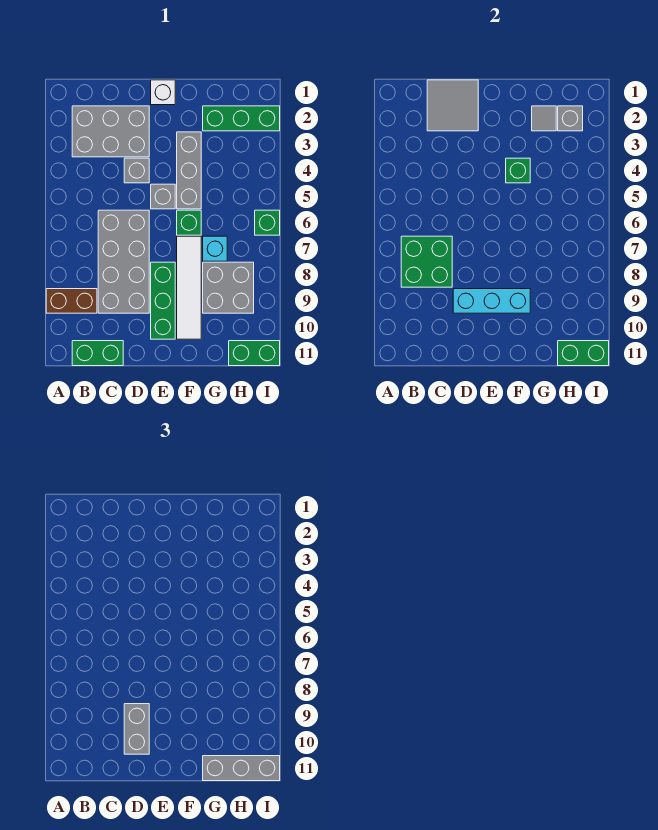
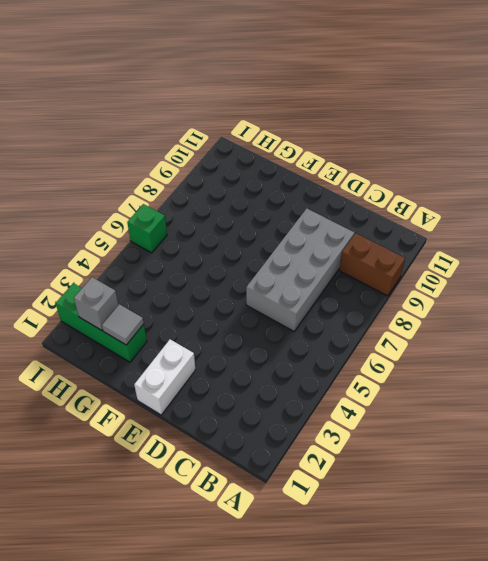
white 1x2 brick [134,339,195,415] -> white 1x1 brick [151,80,175,105]
none -> grey 2x3 brick [72,106,149,157]
none -> green 1x2 brick [72,341,123,366]
none -> grey 1x1 brick [124,158,149,183]

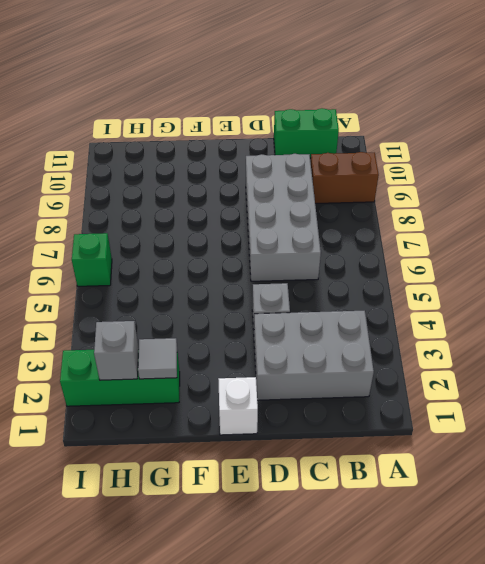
none -> grey 1x1 brick [151,184,175,209]
none -> green 1x3 brick [151,262,175,339]
none -> grey 1x3 brick [177,132,201,209]

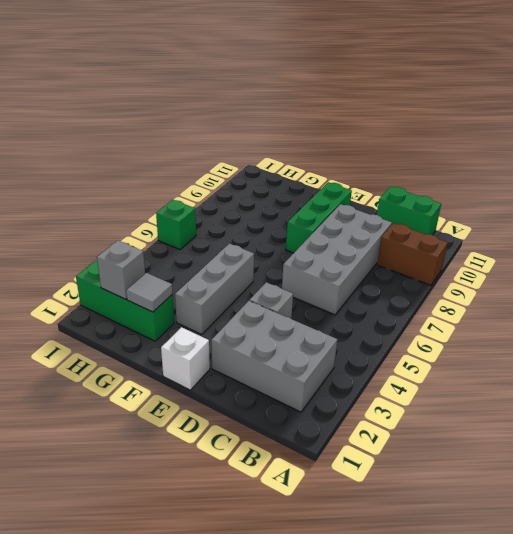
none -> grey 1x1 brick [151,184,175,209]
none -> green 1x1 brick [177,210,201,235]
none -> white 1x4 tile [177,236,201,339]

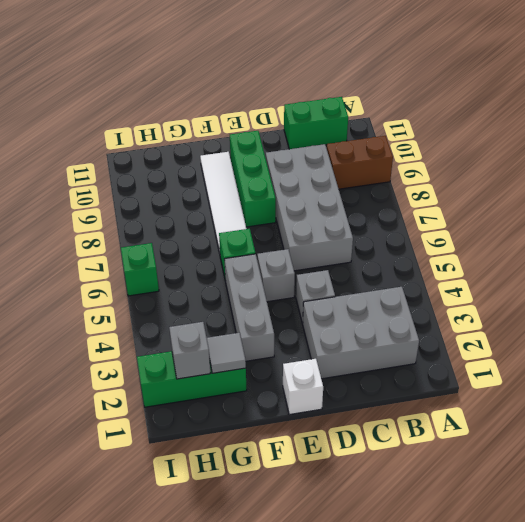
none -> cyan 1x1 brick [203,236,227,261]
none -> grey 2x2 brick [203,262,254,313]
none -> green 1x2 brick [229,341,280,366]

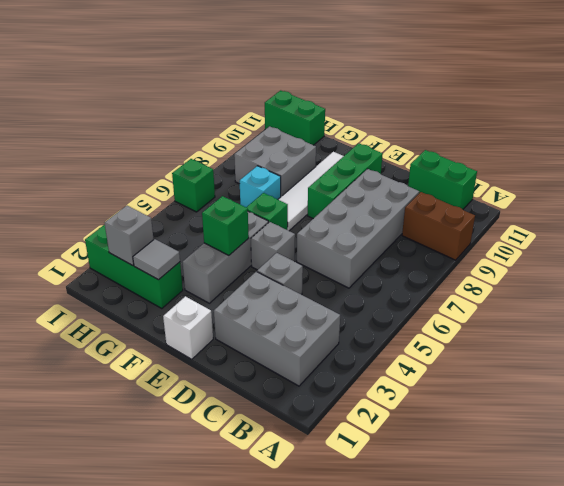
none -> green 2x2 brick [401,236,452,287]
none -> grey 2x2 tile [427,80,478,131]
none -> cyan 1x3 brick [453,289,530,313]

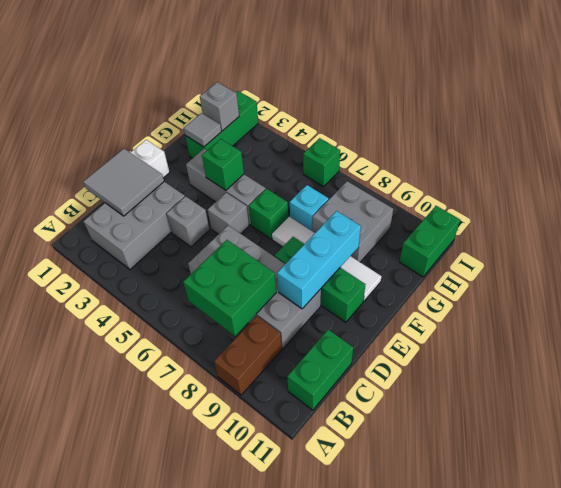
none -> green 1x2 brick [558,341,609,366]
none -> grey 1x2 brick [124,704,149,754]
none -> grey 1x3 brick [203,756,280,781]

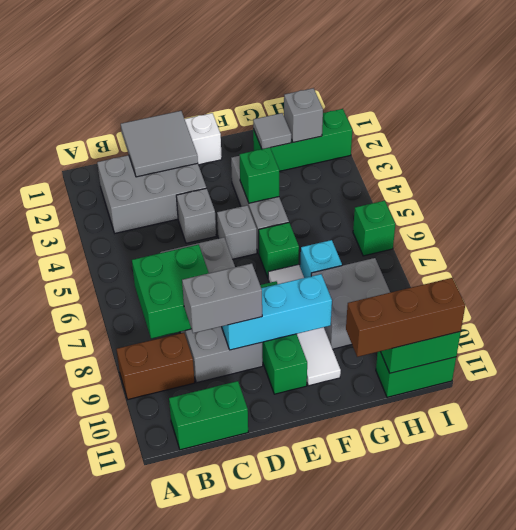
grey 1x2 brick [182,263,262,333] -> grey 1x2 brick turned to [124,704,149,754]
brown 1x3 brick [346,278,465,357] -> grey 1x3 brick [203,756,280,781]

